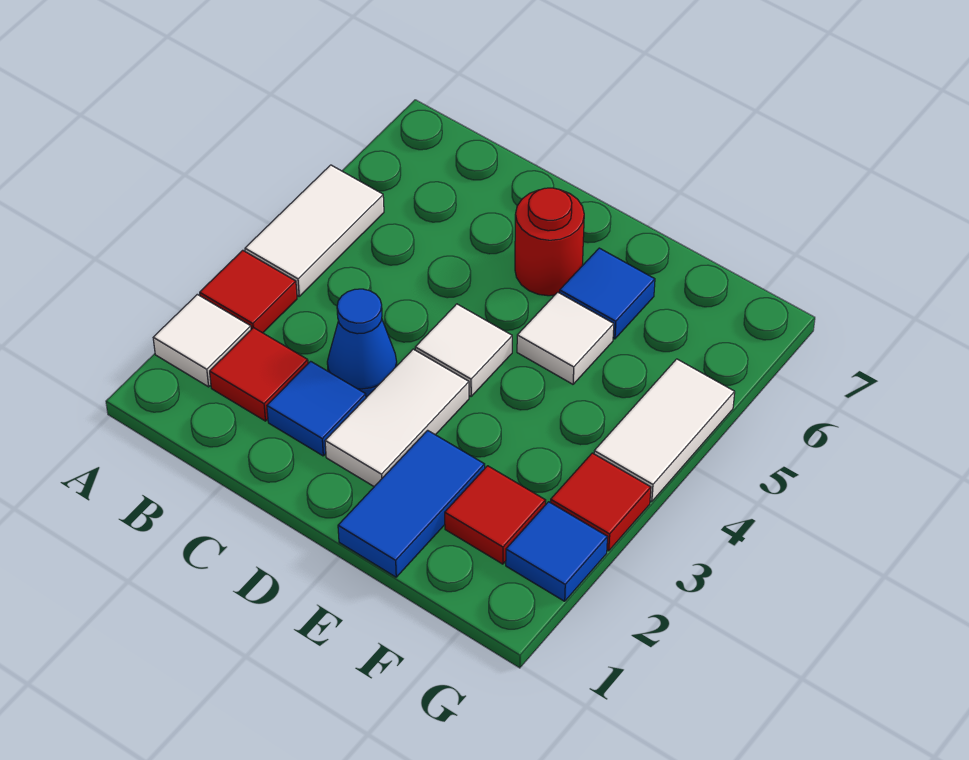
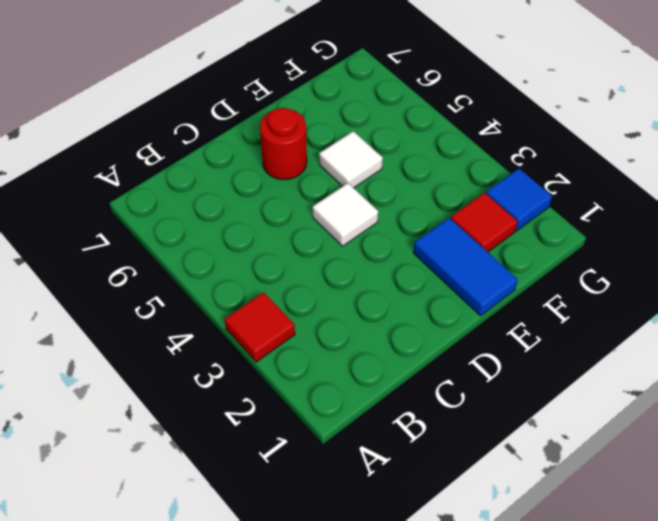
none -> white 1x1 tile [153,294,251,387]
none -> white 1x2 tile [245,165,384,296]
none -> red 1x1 tile [210,328,308,421]

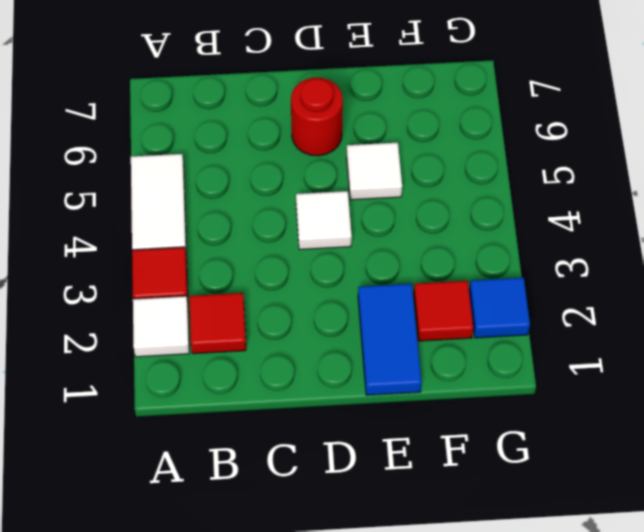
none -> blue 1x1 tile [267,361,366,456]
none -> blue 1x1 cone [327,289,397,397]
none -> white 1x2 tile [325,349,469,486]

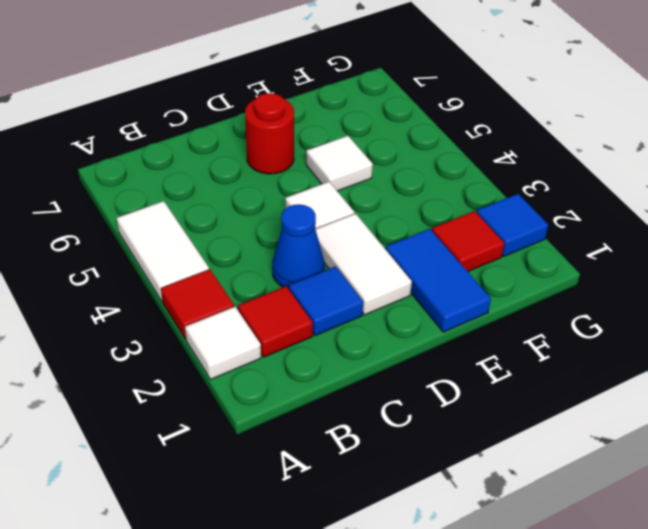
none -> blue 1x1 tile [560,248,655,339]
none -> red 1x1 tile [551,453,651,551]
none -> white 1x2 tile [594,359,735,502]

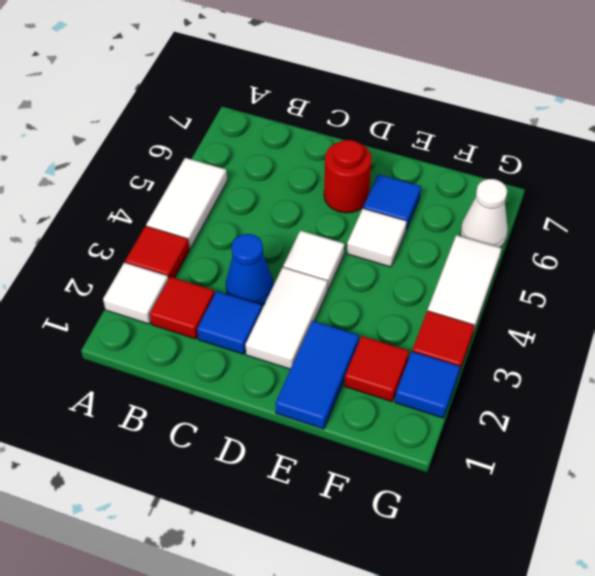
white 1x1 cone [460,179,508,248] -> none

